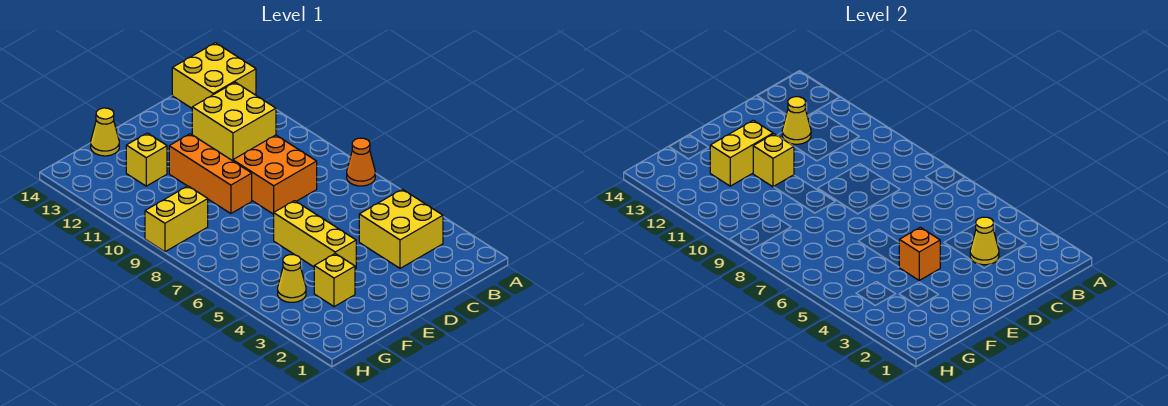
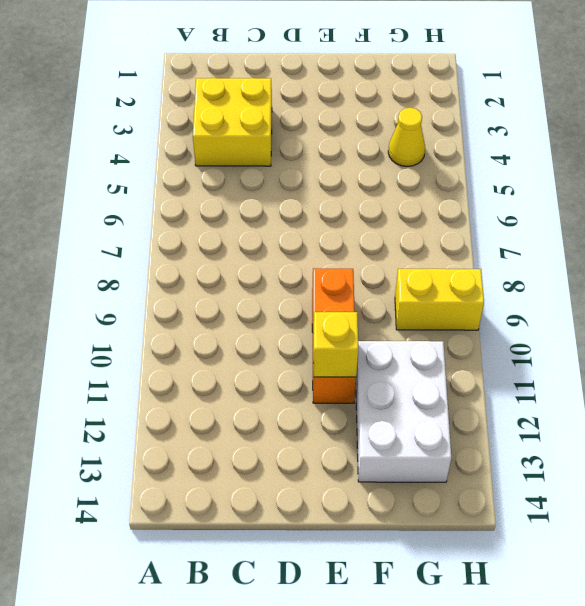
white 2x3 brick [356,341,451,482] -> yellow 1x1 brick [126,133,167,186]
none -> orange 1x1 cone [347,138,375,186]
none -> yellow 2x2 brick [172,43,256,108]
none -> yellow 2x2 brick [192,82,276,161]

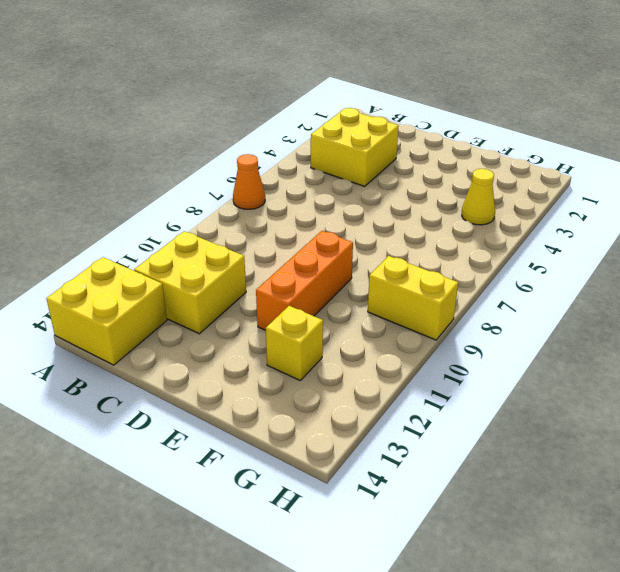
none -> orange 2x2 brick [233,135,317,214]
none -> yellow 1x3 brick [274,201,356,269]
none -> yellow 1x1 brick [314,254,355,307]

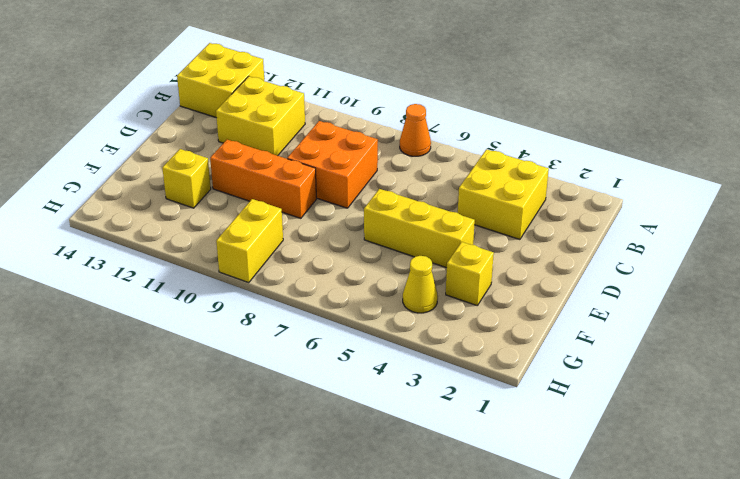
none -> yellow 1x1 cone [91,108,119,156]
none -> yellow 1x1 cone [970,217,999,265]
none -> yellow 1x1 cone [782,97,811,144]

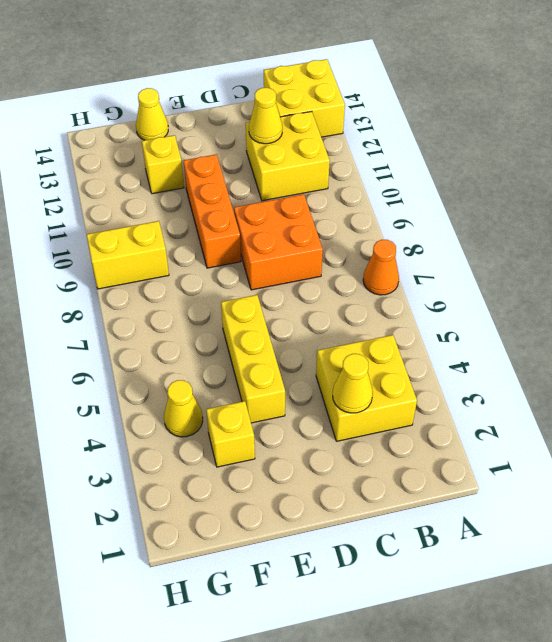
none -> orange 1x1 brick [899,227,940,280]
none -> yellow 1x1 brick [753,134,794,187]
none -> yellow 1x2 brick [710,120,773,186]

